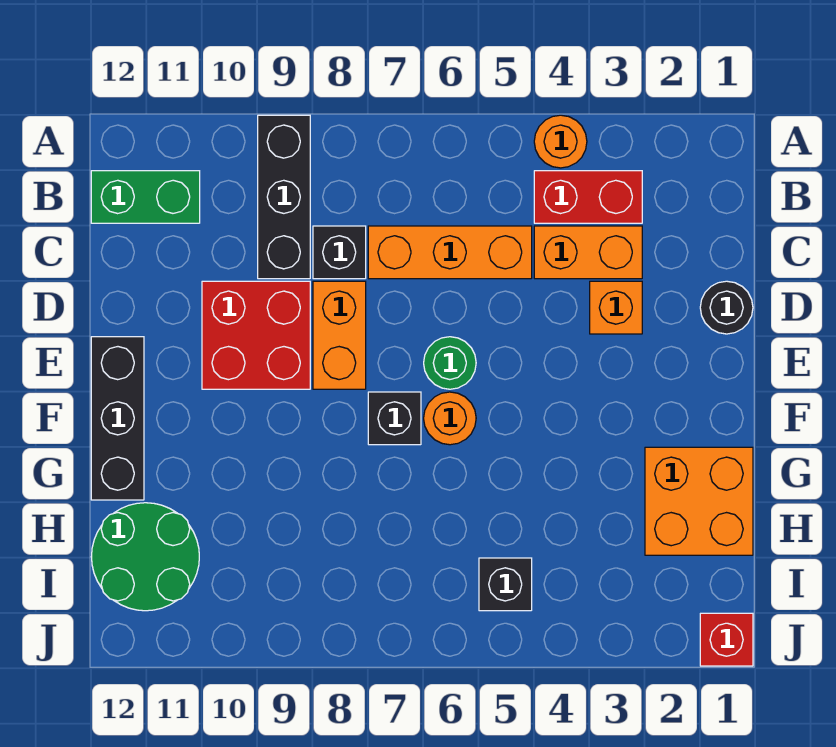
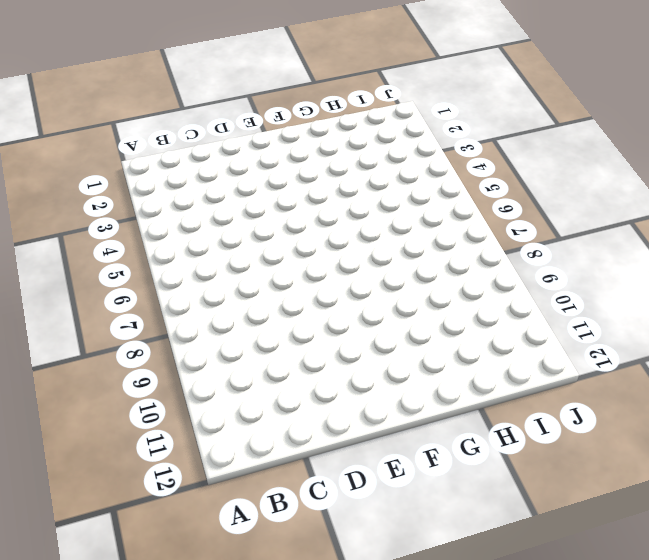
none -> orange 1x1 round brick [534,115,587,168]
none -> black 1x3 brick [258,115,310,279]
none -> red 1x2 brick [534,171,642,223]

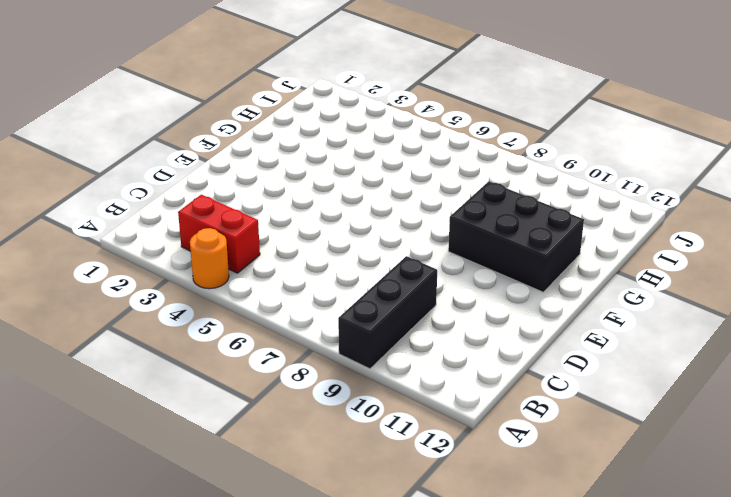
black 2x3 brick [448,181,584,292] -> none
none -> green 1x2 brick [91,171,200,223]
none -> orange 1x2 brick [534,226,642,279]
none -> orange 1x3 brick [368,226,532,279]

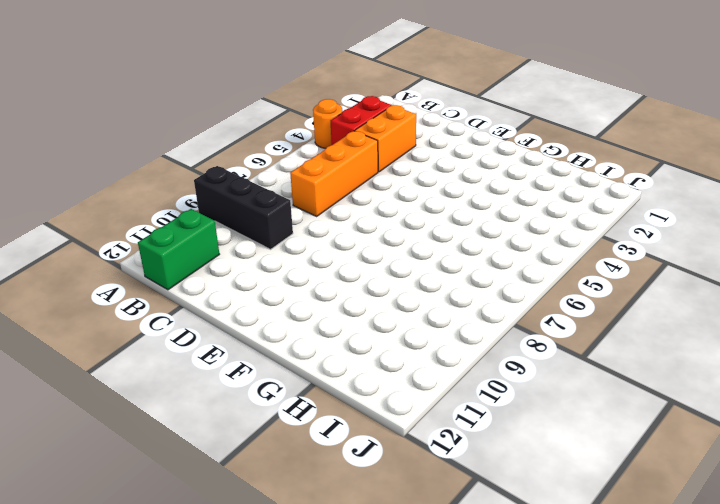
none -> black 1x1 brick [313,226,366,279]
none -> black 1x1 round brick [700,281,753,334]
none -> orange 1x1 brick [590,281,642,334]

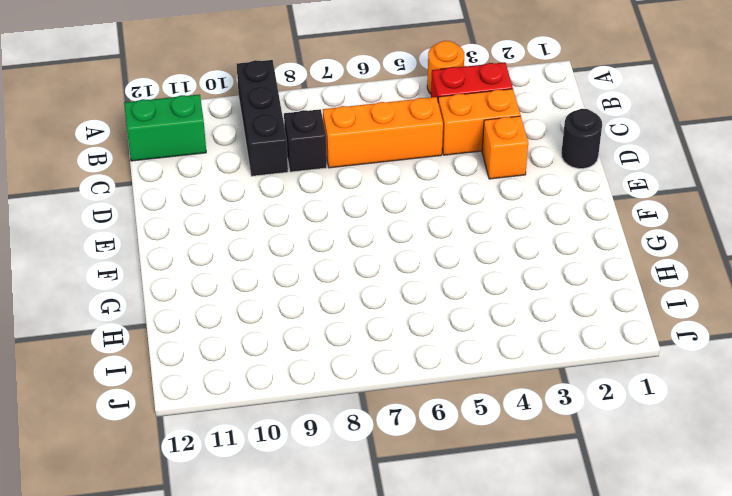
none -> orange 1x2 brick [313,281,366,389]
none -> red 2x2 brick [202,281,310,389]
none -> green 1x1 round brick [424,337,476,389]

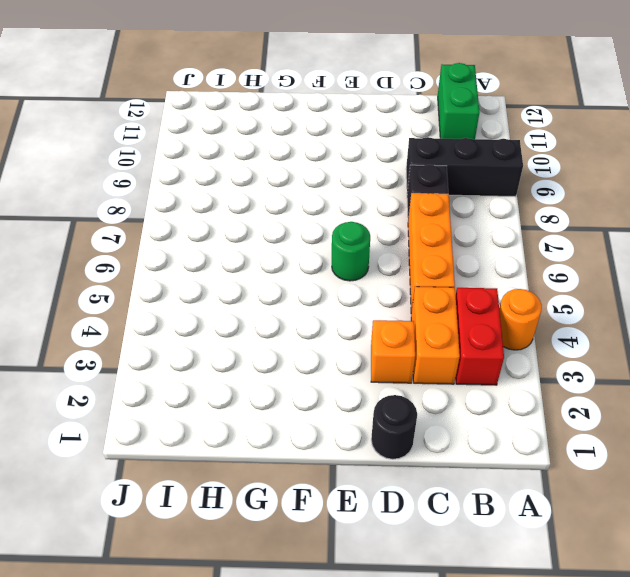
none -> orange 1x2 brick [313,281,366,389]
none -> red 2x2 brick [202,281,310,389]
none -> black 1x3 brick [91,337,144,500]

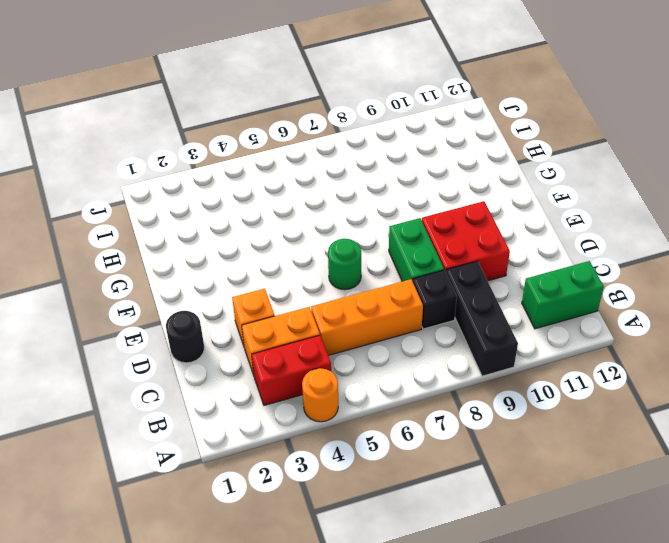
green 1x2 brick [389,218,444,282] -> orange 1x2 brick [313,281,366,389]
none -> black 1x3 brick [91,337,144,500]
none -> orange 1x1 round brick [424,392,476,445]
none -> black 1x1 brick [368,392,421,445]

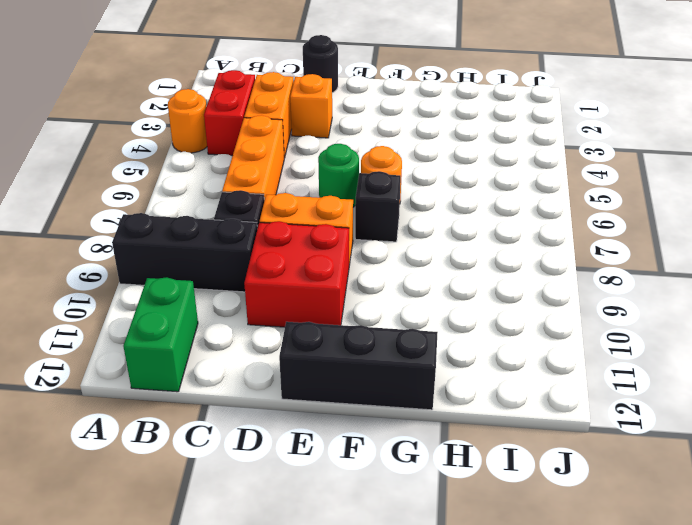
none -> orange 2x2 brick [645,447,753,555]
none -> green 2x2 round brick [91,503,199,611]
none -> black 1x1 brick [479,558,532,611]

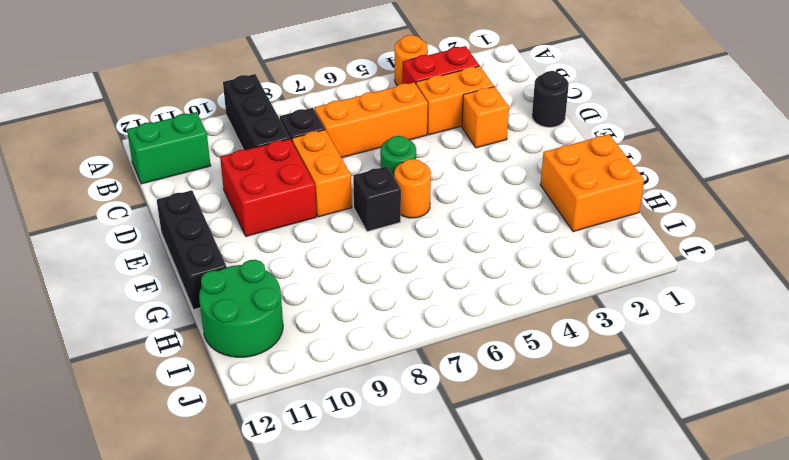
none -> black 1x1 brick [479,558,532,611]
none -> red 1x1 brick [700,613,753,666]

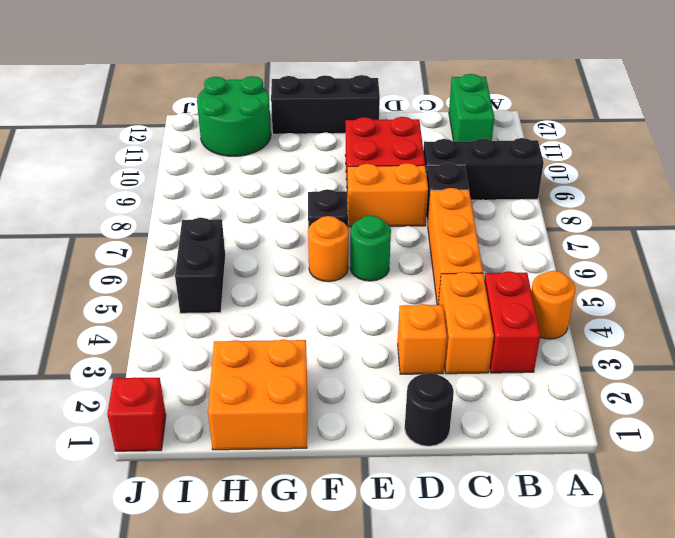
black 1x2 brick [175,218,225,313] -> black 1x1 brick [479,558,532,611]

